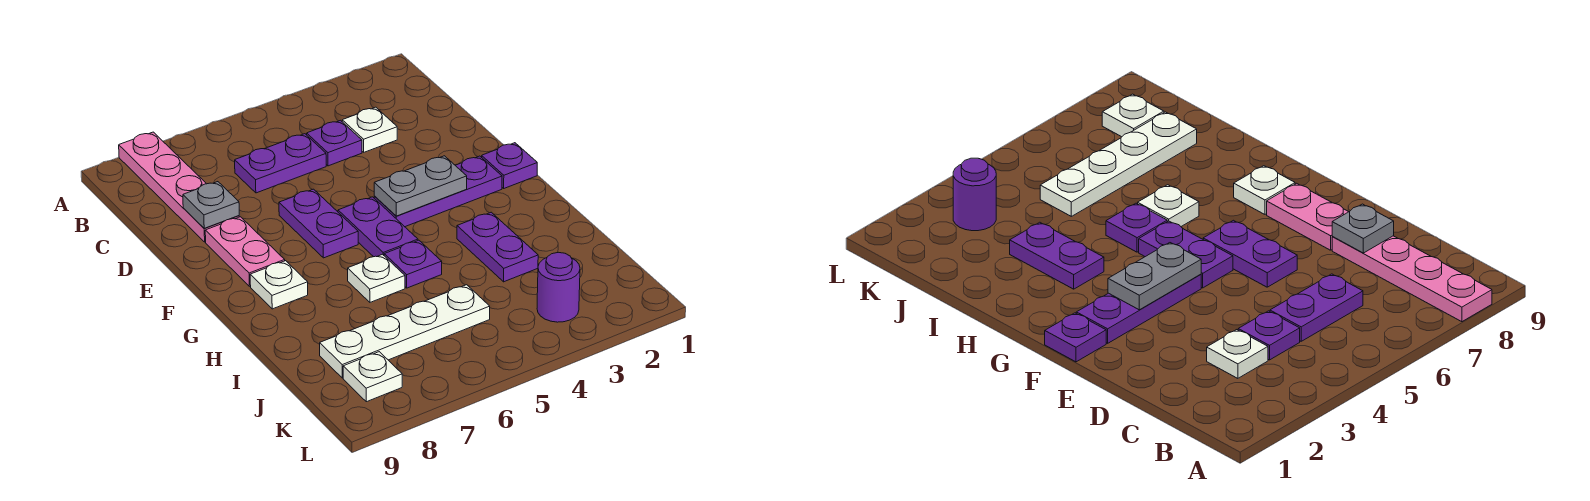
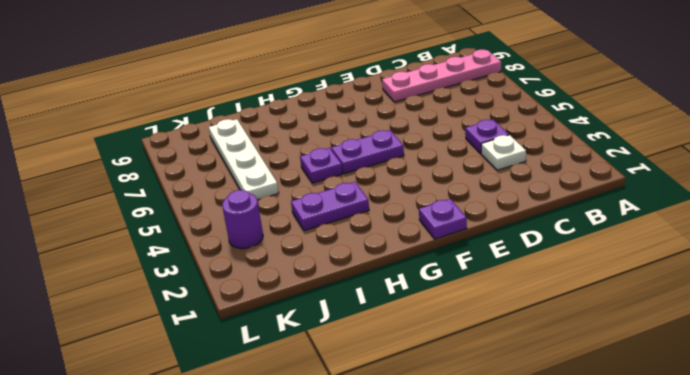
none -> purple 1x2 plate [235,134,326,193]
none -> purple 1x2 plate [279,189,358,258]
none -> pink 1x2 plate [205,217,285,286]

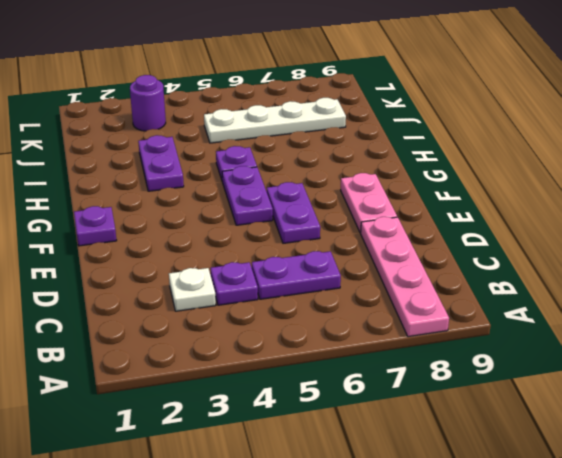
none -> purple 1x3 plate [374,156,502,227]
none -> white 1x1 plate [250,261,308,309]
none -> white 1x1 plate [348,254,405,302]

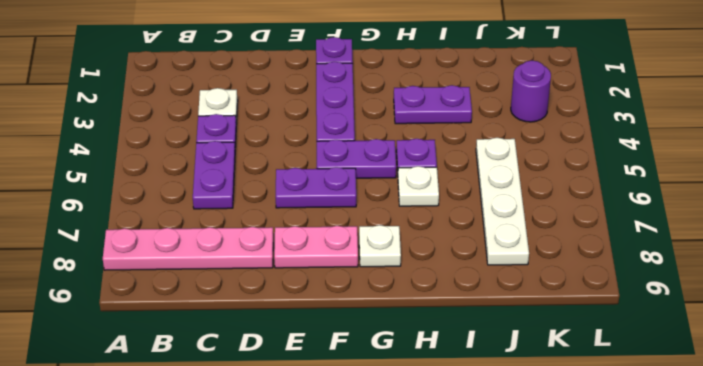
none -> white 1x1 plate [343,352,402,402]
none -> grey 1x1 plate [183,182,239,228]
none -> grey 1x2 plate [374,156,467,216]

